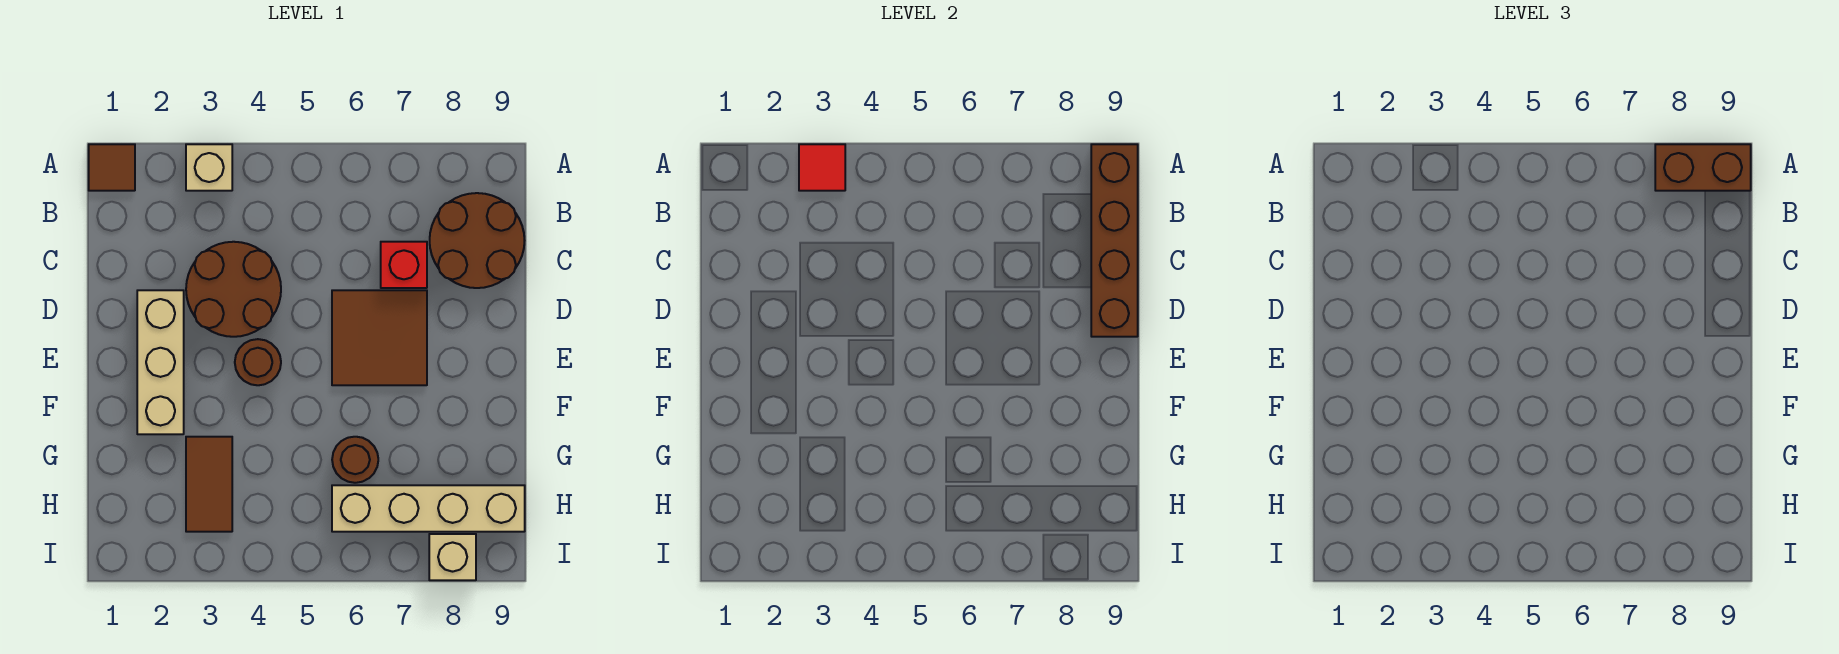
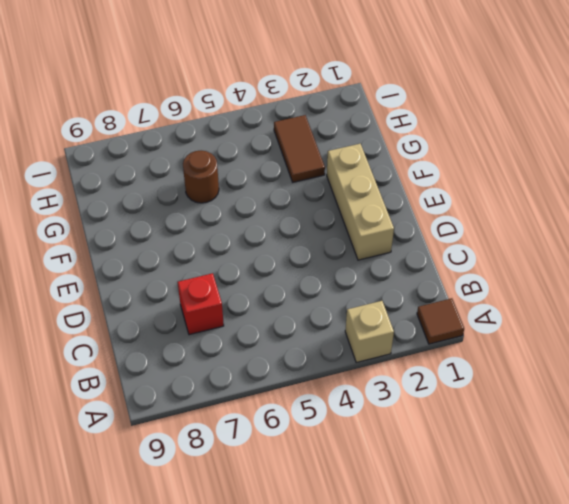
none -> brown 2x2 round brick [430,193,525,288]
none -> brown 2x2 round brick [186,242,281,337]
none -> brown 2x2 tile [332,290,427,385]

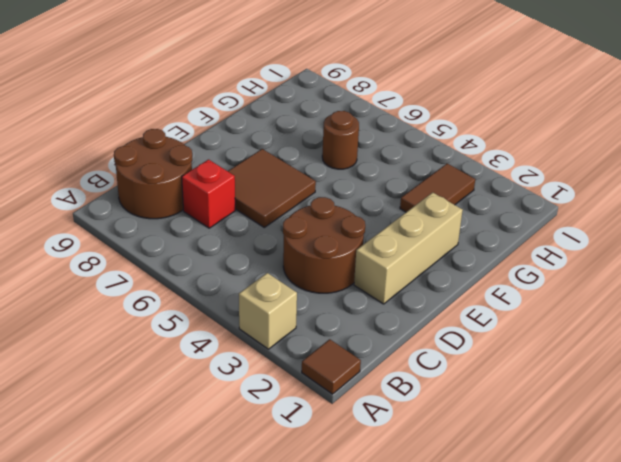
none -> brown 1x1 round brick [235,339,281,385]
none -> tan 1x4 brick [332,485,525,532]
none -> tan 1x1 brick [429,534,476,580]

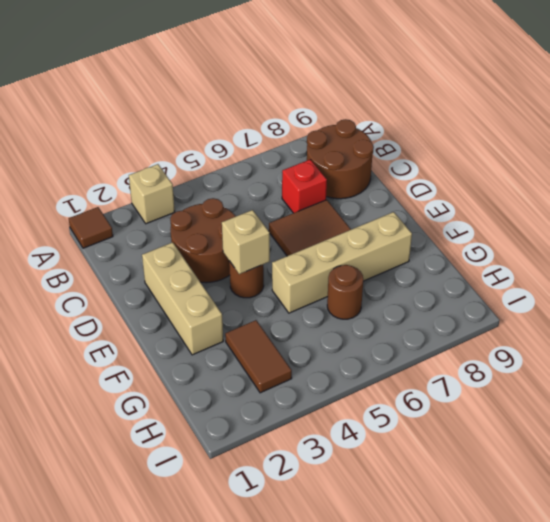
tan 1x1 brick [222,210,270,274] -> tan 1x1 brick moved to [429,534,476,580]
tan 1x4 brick [272,212,412,313] -> tan 1x4 brick moved to [332,485,525,532]
none -> red 1x1 tile [799,144,845,191]
none -> brown 1x4 brick [1091,144,1138,337]
none -> brown 1x2 brick [1655,144,1751,191]

